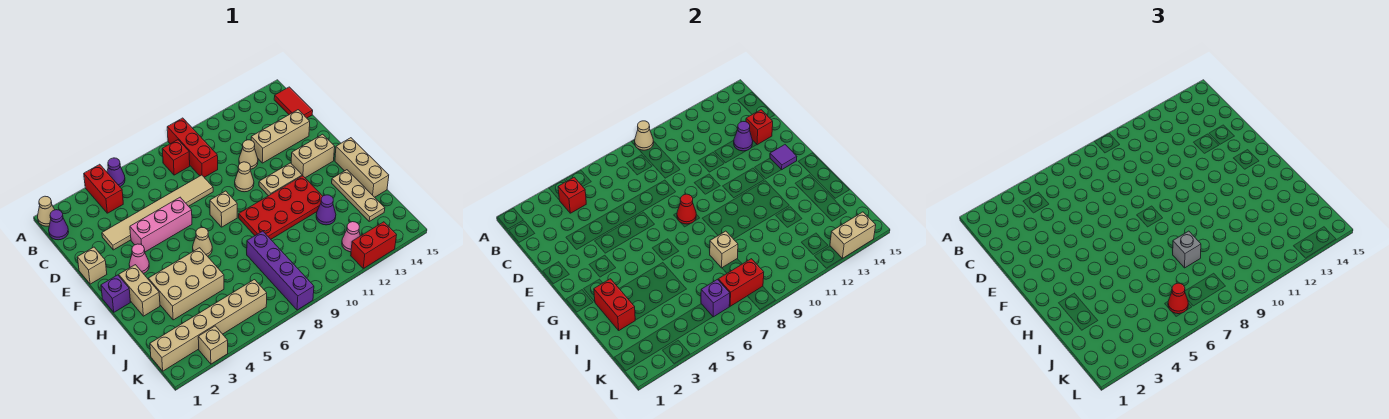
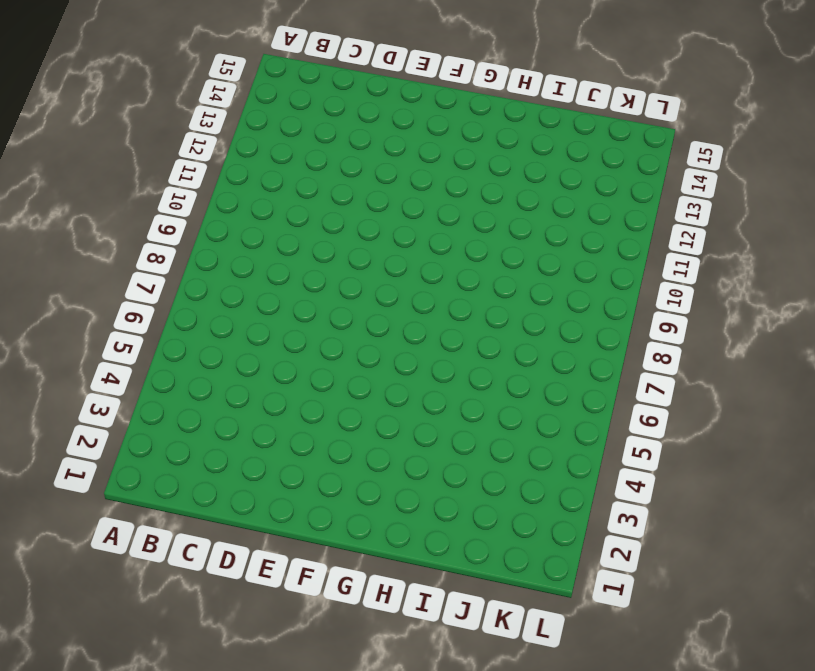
none -> tan 1x1 cone [38,196,55,226]
none -> red 1x2 brick [84,164,123,213]
none -> purple 1x1 cone [107,158,125,187]
none -> red 1x3 brick [167,118,218,177]

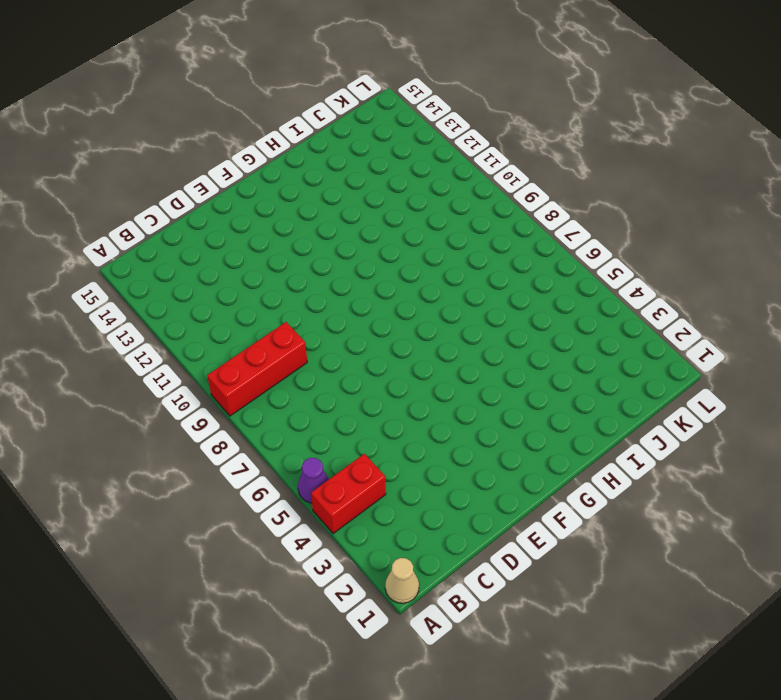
none -> purple 1x1 cone [49,210,69,240]
none -> red 1x1 brick [162,140,190,175]
none -> red 1x2 tile [274,87,313,118]
none -> tan 1x6 tile [102,175,213,250]

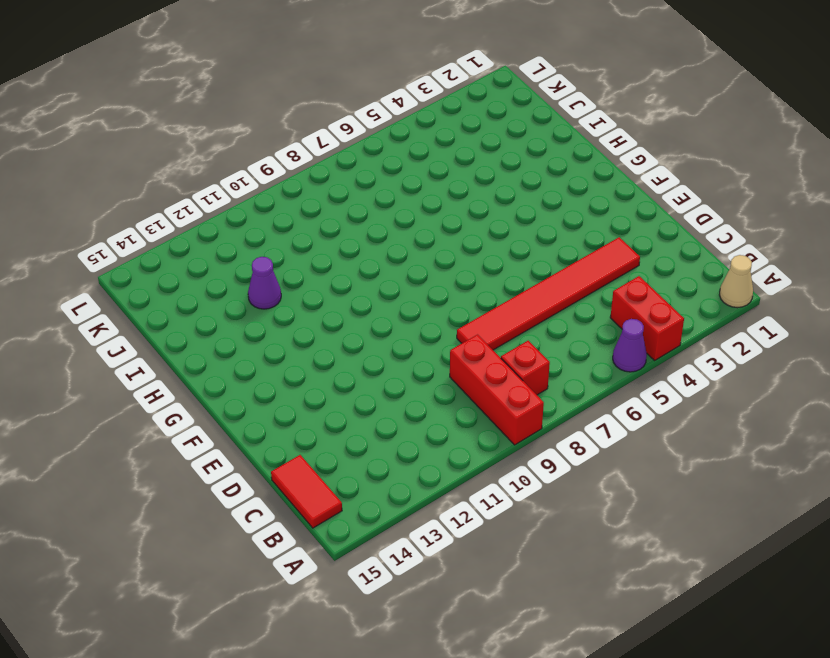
red 1x6 tile [457,237,640,350] -> tan 1x6 tile [102,175,213,250]
none -> purple 1x1 cone [49,210,69,240]
none -> tan 1x1 cone [239,140,258,169]
none -> tan 1x3 brick [251,110,310,163]
none -> tan 1x1 brick [77,247,107,284]

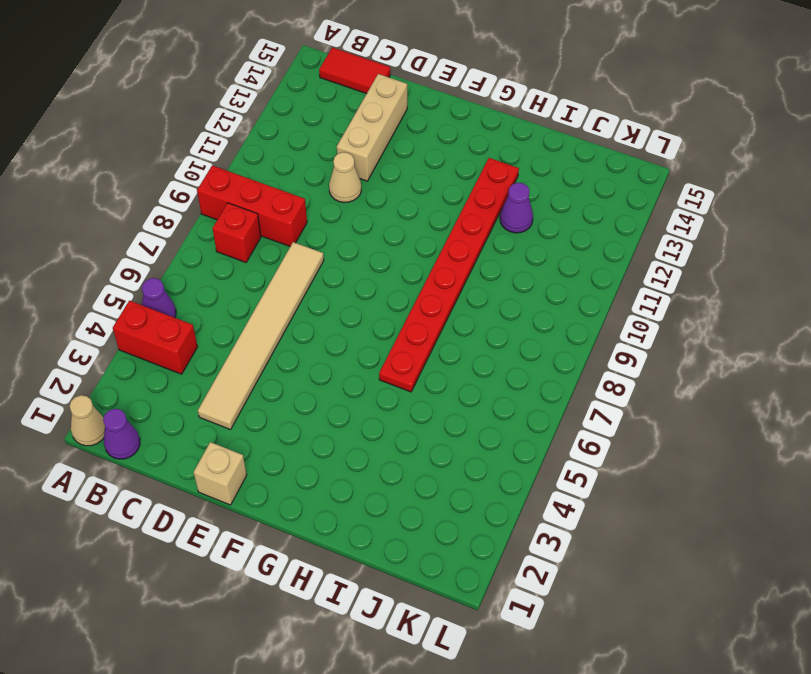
red 1x8 plate [379,158,519,392] -> red 2x4 plate [239,176,323,239]
none -> pink 1x3 brick [130,197,192,252]
none -> tan 1x1 cone [235,162,254,192]
none -> pink 1x1 cone [129,244,149,273]
none -> tan 1x1 brick [210,191,237,227]

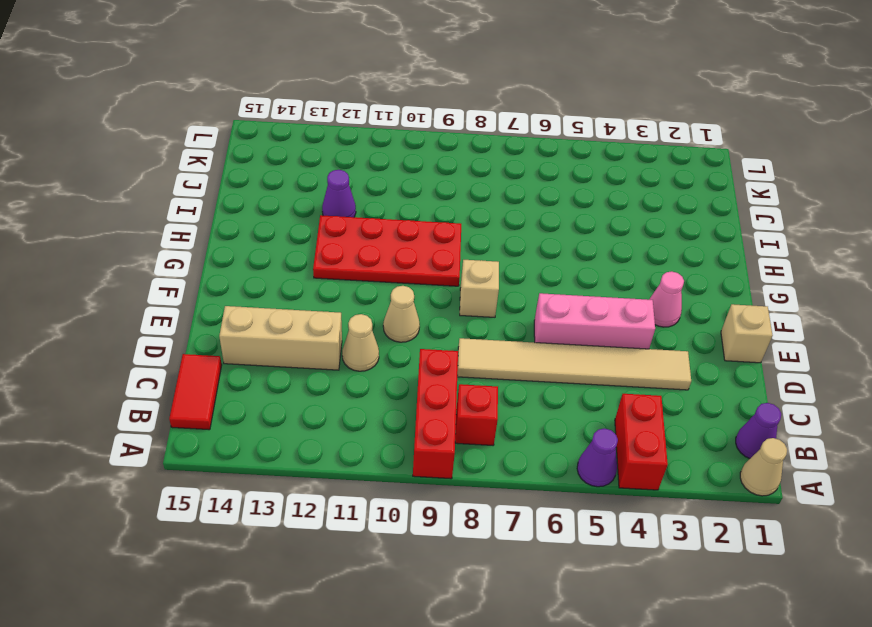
none -> tan 1x2 plate [259,163,302,196]
none -> tan 1x2 brick [291,134,335,178]
none -> purple 1x1 brick [101,275,131,312]
none -> tan 1x2 brick [119,265,160,316]

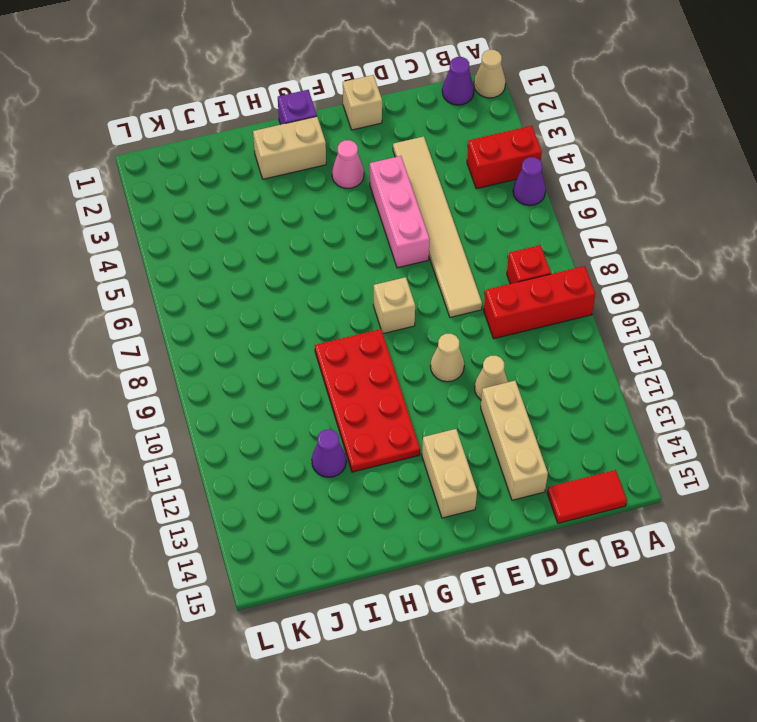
none -> tan 1x2 plate [259,163,302,196]
none -> tan 1x1 cone [193,227,212,256]
none -> tan 1x3 brick [335,138,389,197]
none -> tan 2x3 brick [148,248,224,320]

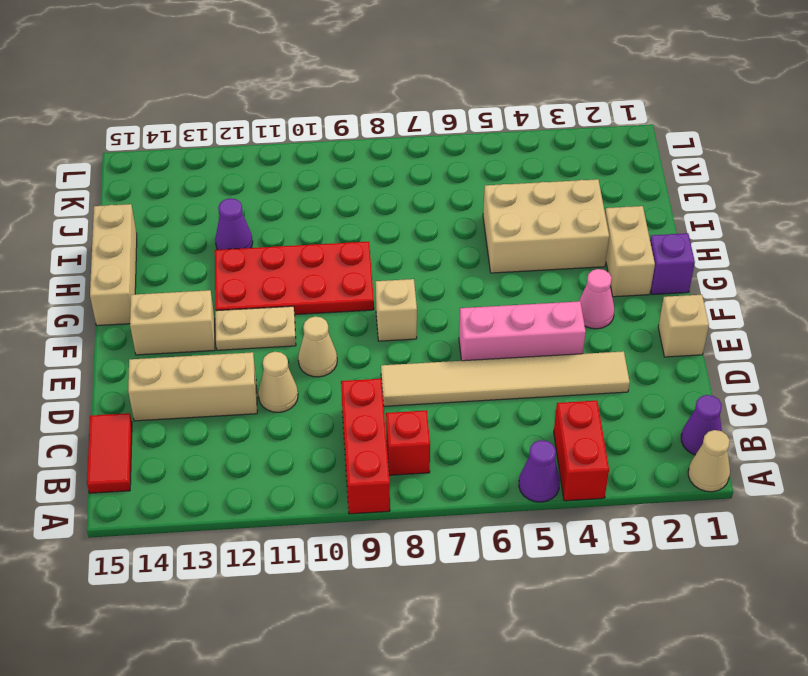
none -> tan 1x1 cone [193,227,212,256]
none -> tan 1x3 plate [332,170,385,221]
none -> purple 1x4 brick [247,231,314,310]
none -> tan 1x6 brick [150,280,267,371]

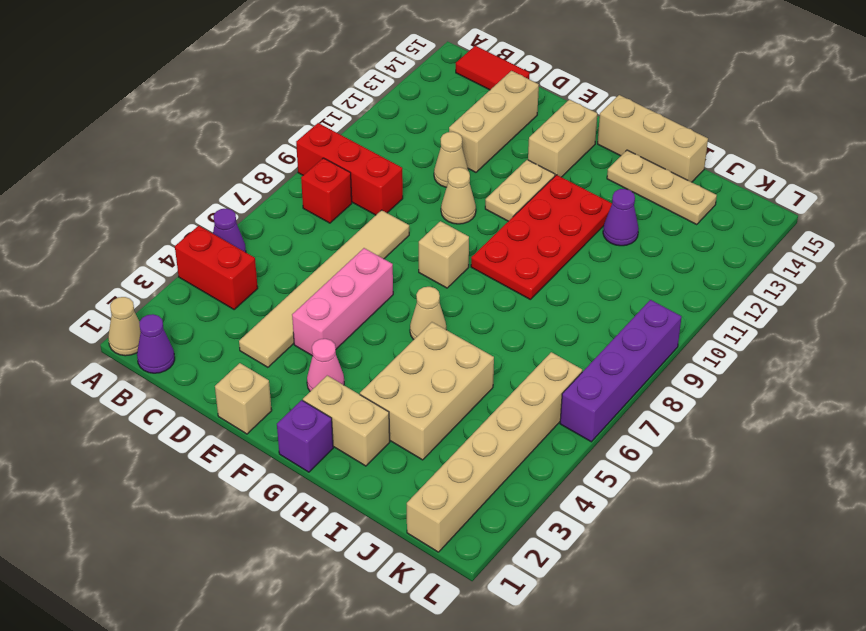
purple 1x4 brick [560,300,682,442] -> purple 1x4 brick turned to [247,231,314,310]
none -> pink 1x1 cone [342,222,360,252]
none -> tan 1x1 brick [198,326,228,364]
none -> red 1x2 brick [351,222,397,268]
none -> tan 1x1 cone [635,121,654,150]

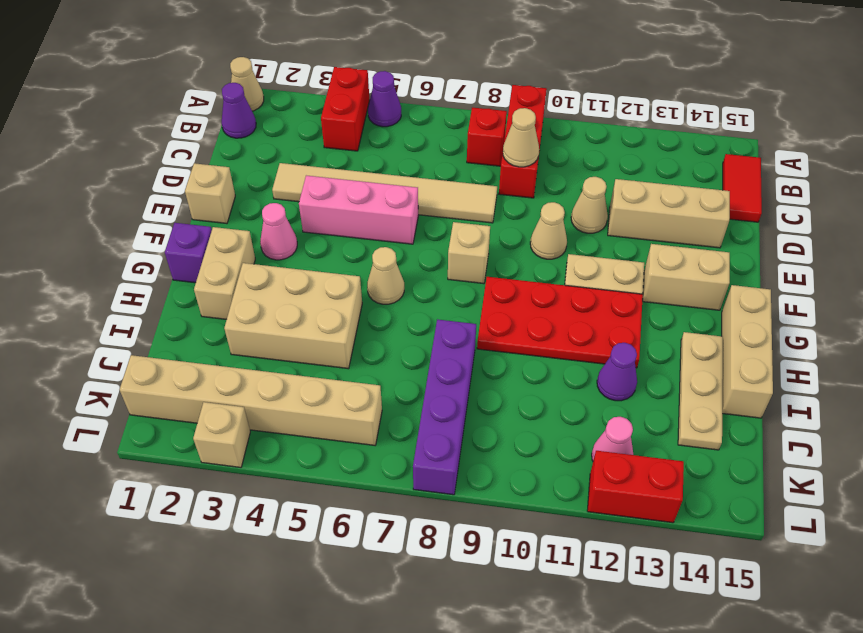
tan 1x1 cone [503,108,539,167] -> tan 1x1 cone moved to [635,121,654,150]
none -> red 1x1 brick [558,177,586,213]
none -> purple 1x1 cone [734,122,753,151]
none -> red 1x1 brick [746,110,773,145]
none -> red 1x1 cone [677,194,696,224]

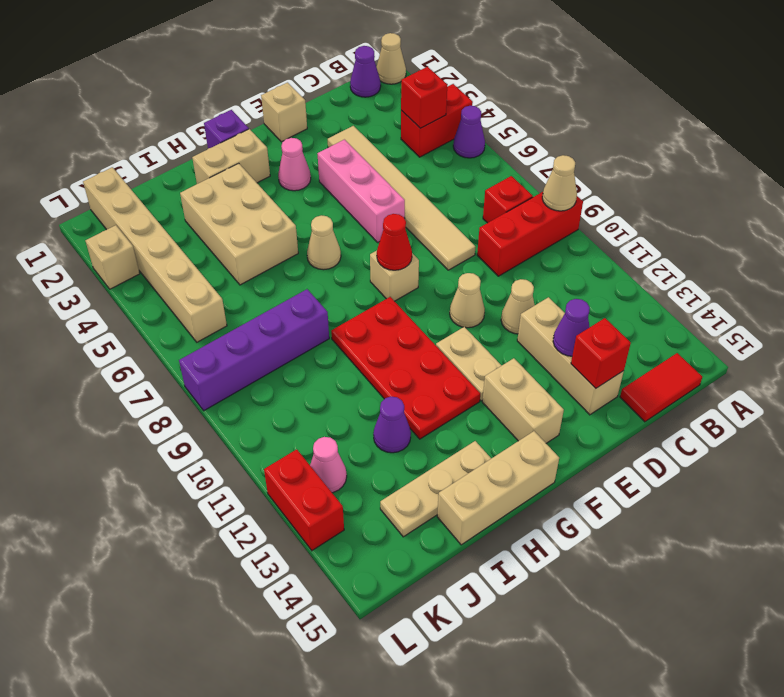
none -> purple 1x1 tile [770,145,797,170]
none -> red 1x2 brick [594,279,635,330]
none -> tan 1x1 brick [710,231,738,268]
none -> purple 1x1 brick [701,280,730,317]

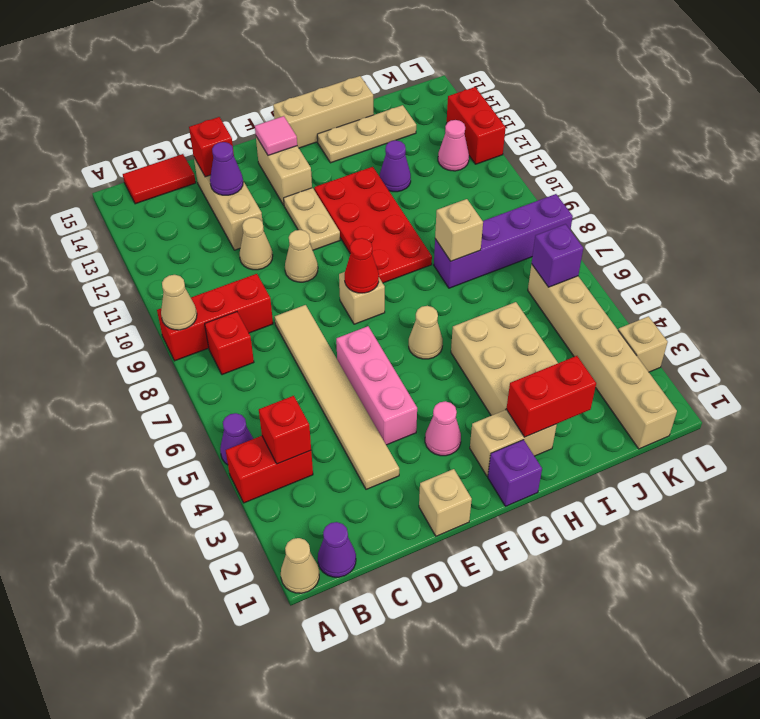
pink 1x1 tile [255,116,297,155] -> purple 1x1 tile [770,145,797,170]
none -> red 1x2 brick [718,259,764,306]
none -> tan 1x2 brick [830,212,876,258]
none -> grey 1x1 brick [1173,231,1201,268]
none -> red 1x1 cone [1168,283,1188,314]

